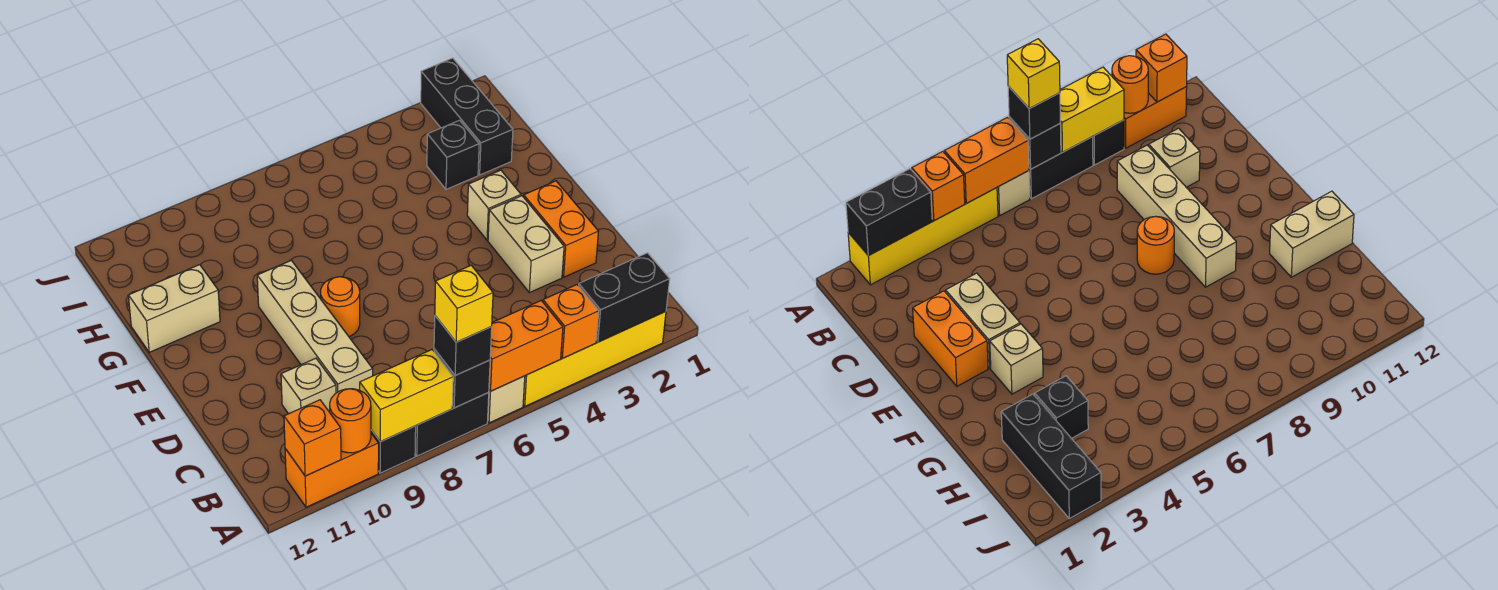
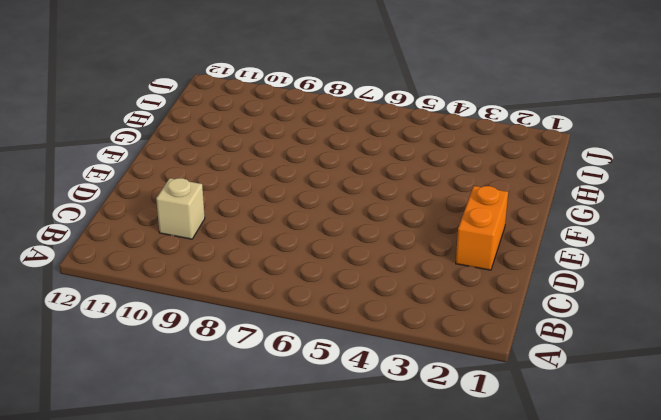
none -> yellow 1x4 brick [523,312,666,406]
none -> tan 1x1 brick [488,376,525,423]
none -> black 1x2 brick [415,393,489,456]

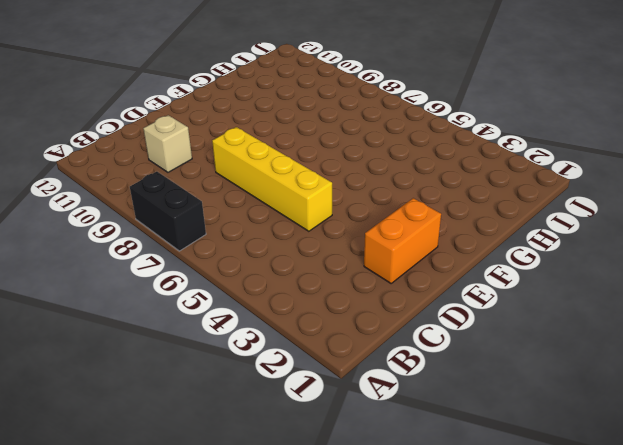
yellow 1x4 brick [212,127,332,231] -> yellow 1x4 brick moved to [523,312,666,406]
none -> tan 1x1 brick [488,376,525,423]
none -> black 1x1 brick [371,426,416,473]
none -> orange 1x2 brick [285,433,379,507]

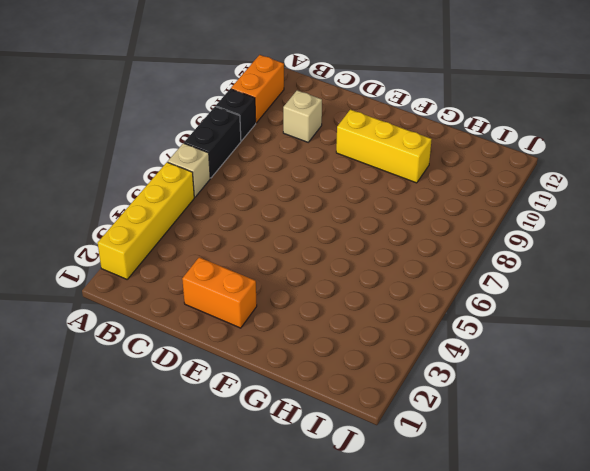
yellow 1x3 brick [336,110,432,183] -> none
none -> tan 1x4 brick [257,260,373,393]
none -> tan 1x2 brick [488,196,564,293]
none -> orange 1x1 round brick [321,277,360,337]

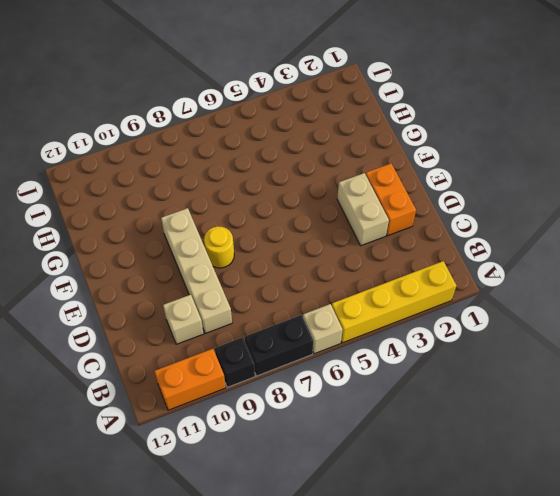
yellow 1x1 round brick [204,226,234,268] -> orange 1x1 round brick [321,277,360,337]
none -> tan 1x1 brick [467,170,521,240]
none -> tan 1x2 brick [129,265,220,352]
none -> black 1x3 brick [421,58,513,175]

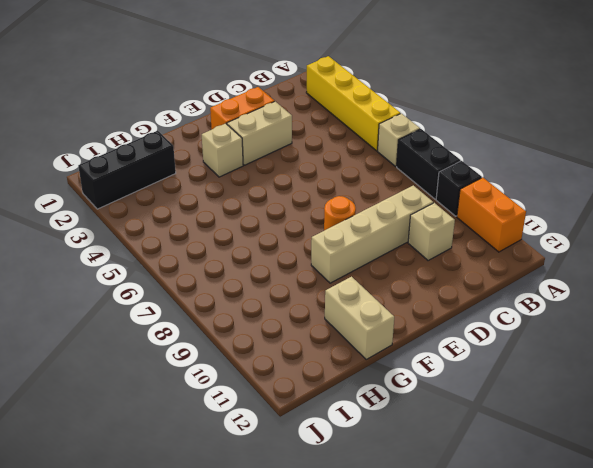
none -> black 1x1 brick [427,120,479,189]
none -> black 1x2 brick [579,253,670,342]
none -> orange 1x1 brick [543,285,599,358]

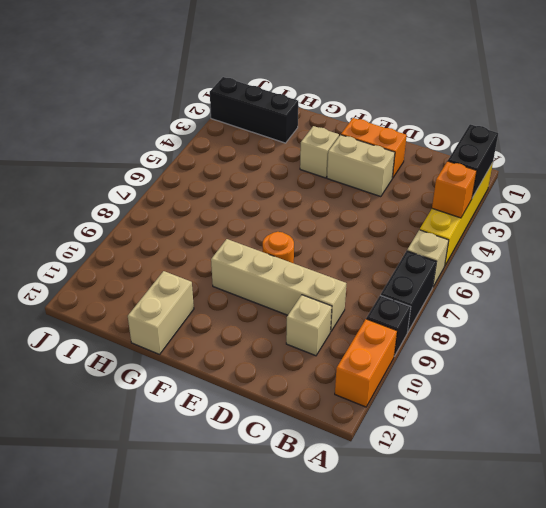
none -> black 1x1 brick [427,120,479,189]
none -> orange 1x2 brick [489,301,563,391]
none -> black 1x1 brick [434,349,490,408]

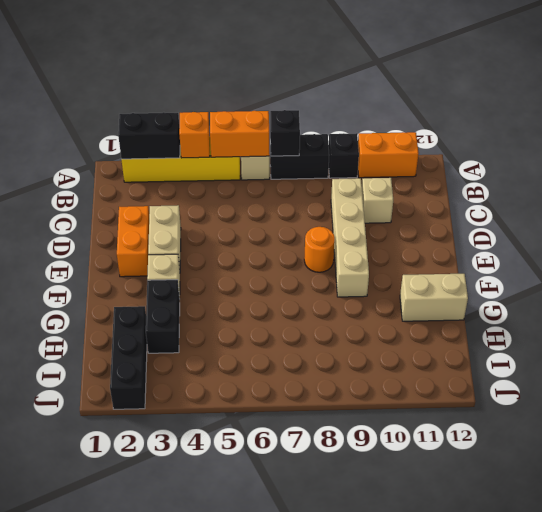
black 1x2 brick [146,280,180,353] -> black 1x1 brick [427,120,479,189]
none -> yellow 1x2 brick [360,350,453,442]
none -> orange 1x1 round brick [330,389,371,453]
none -> orange 1x1 brick [284,400,341,476]

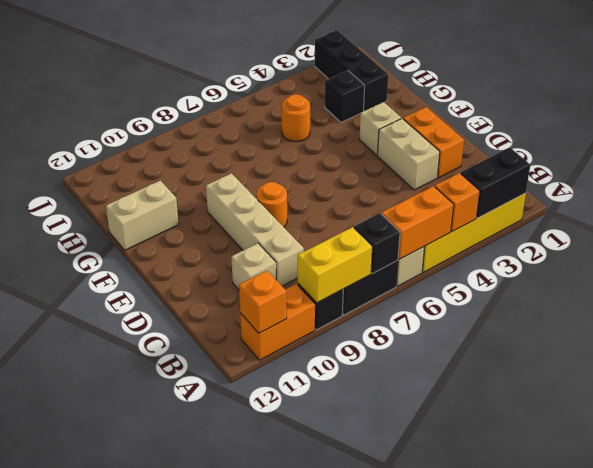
orange 1x1 round brick [282,94,310,142] -> orange 1x1 round brick moved to [330,389,371,453]
none -> black 1x1 brick [434,316,492,376]
none -> yellow 1x1 brick [435,265,493,342]

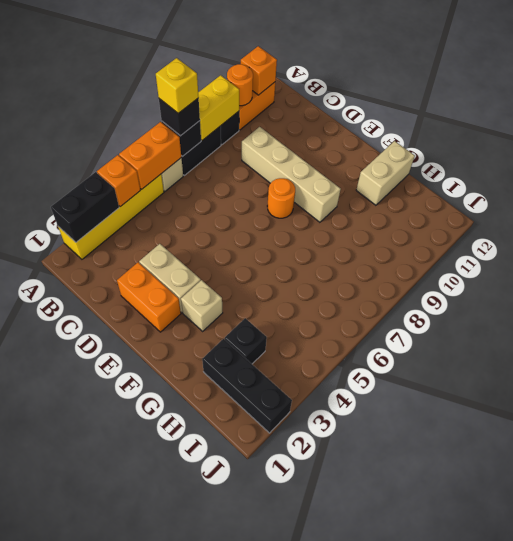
none -> tan 1x1 brick [281,358,336,414]

